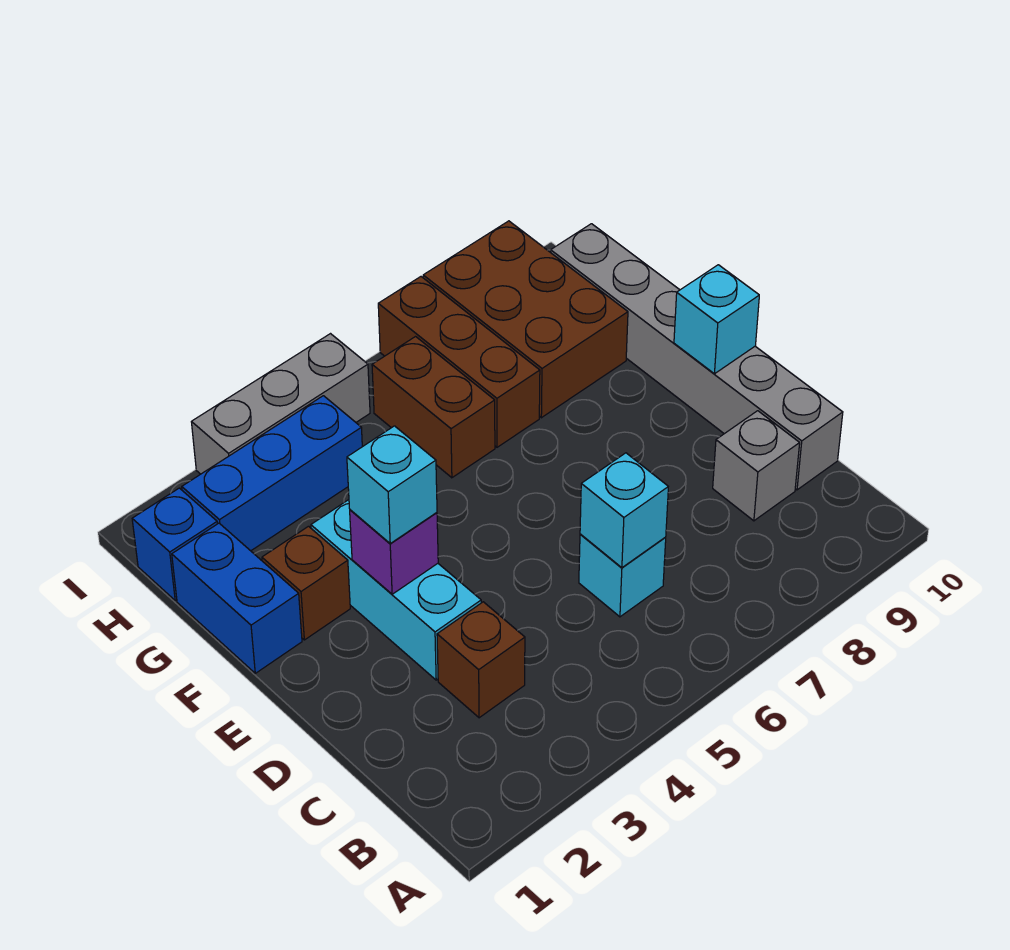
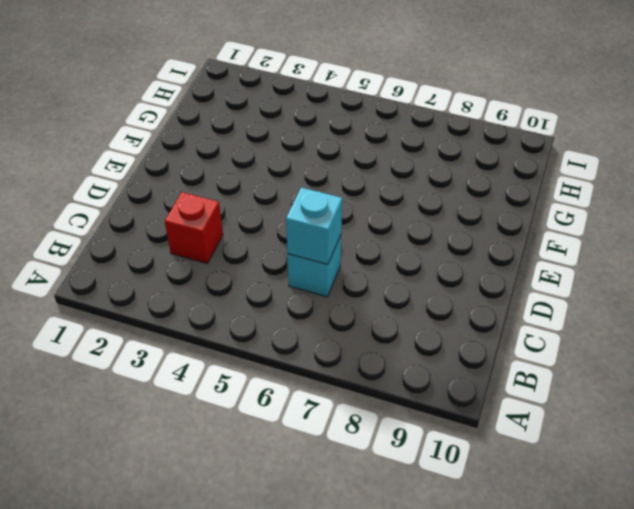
red 1x1 brick [165,192,223,263] -> brown 1x1 brick [437,602,525,718]
none -> grey 1x1 brick [713,411,800,521]
none -> grey 1x6 brick [551,224,843,490]
none -> cyan 1x3 brick [311,500,481,680]

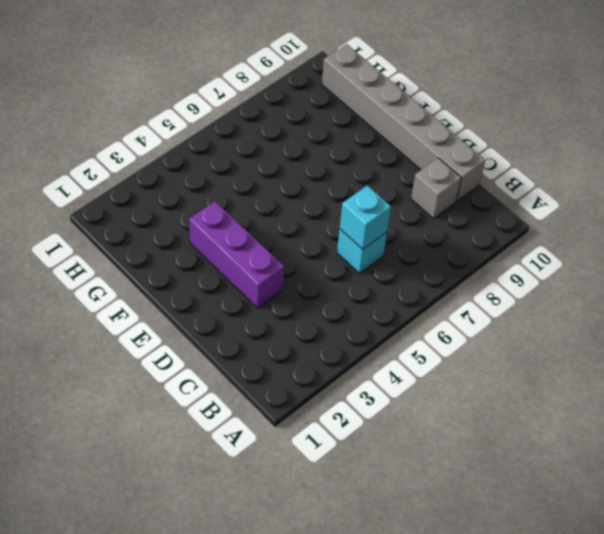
purple 1x3 brick [189,201,284,308] -> cyan 1x3 brick [311,500,481,680]
none -> brown 1x1 brick [437,602,525,718]
none -> blue 1x2 brick [172,523,302,673]
none -> brown 1x1 brick [262,526,350,640]

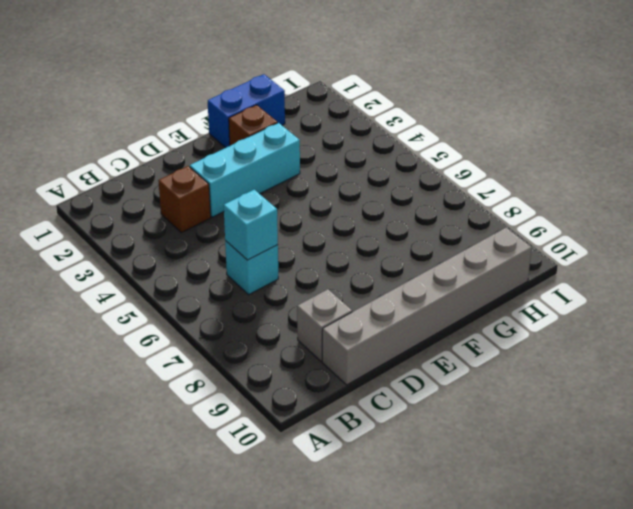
none -> brown 1x2 brick [372,337,495,478]
none -> brown 1x3 brick [378,277,540,447]
none -> brown 2x3 brick [423,221,628,418]

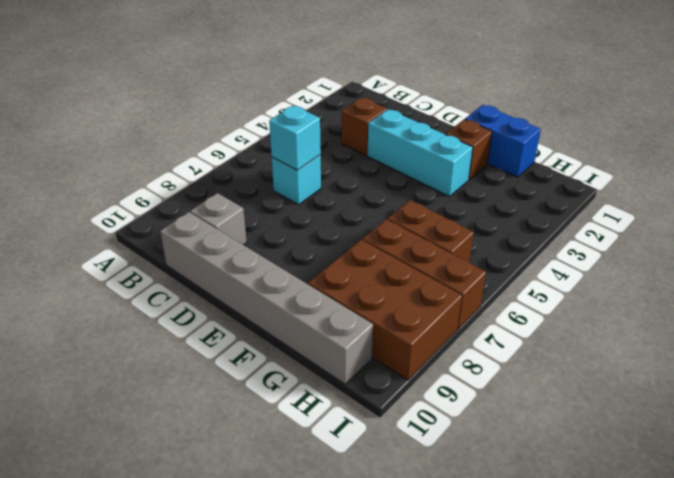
none -> blue 1x1 brick [132,488,217,600]
none -> blue 1x3 brick [182,396,362,551]
none -> grey 1x3 brick [192,334,370,474]

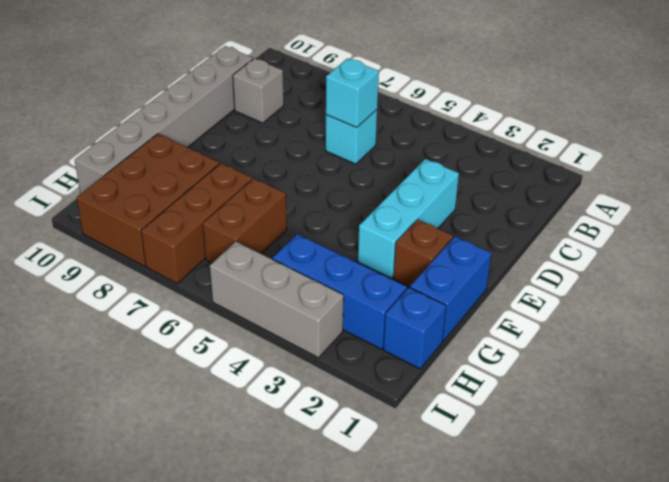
none -> brown 1x1 brick [437,602,525,718]
none -> purple 1x1 brick [350,510,438,594]
none -> cyan 1x1 brick [674,265,759,374]

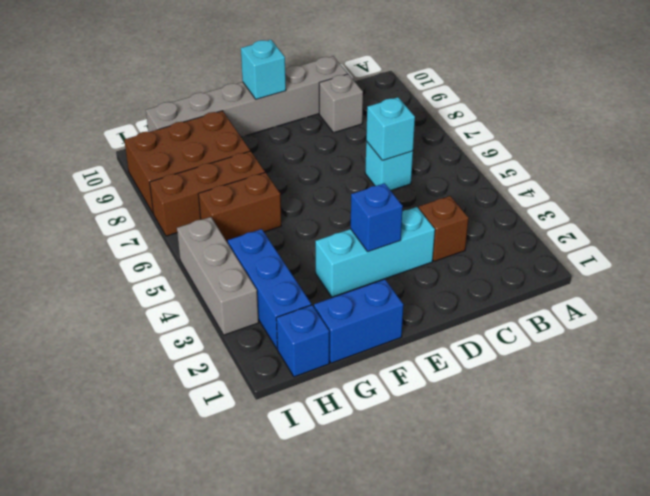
blue 1x1 brick [351,183,403,252] -> purple 1x1 brick [350,510,438,594]
none -> brown 1x1 brick [262,526,350,640]
none -> cyan 1x1 brick [347,426,437,543]

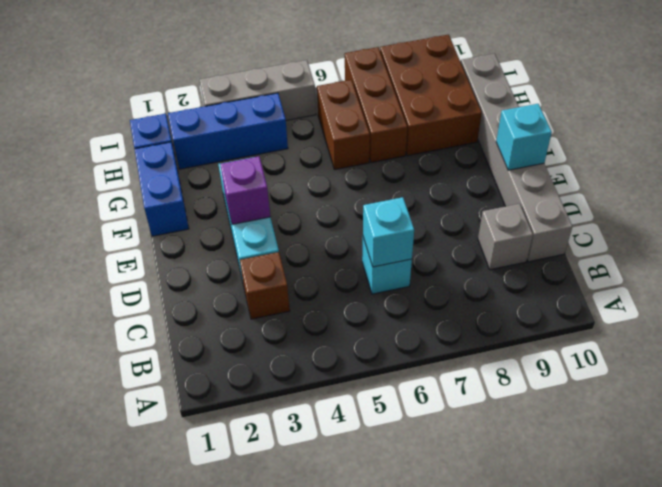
none -> brown 1x1 brick [262,526,350,640]
none -> cyan 1x1 brick [347,426,437,543]

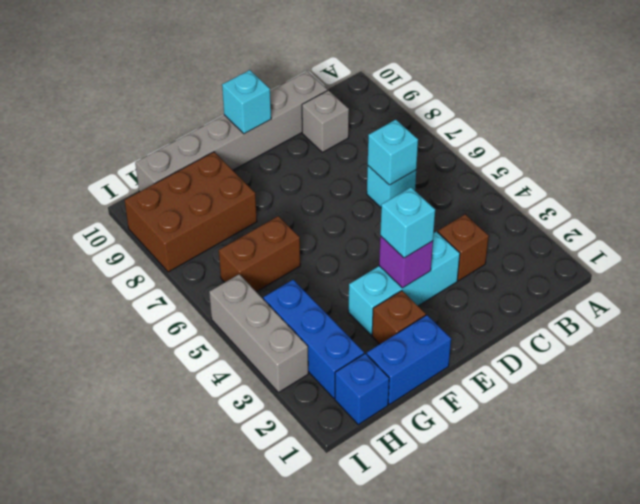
none -> brown 1x3 brick [378,277,540,447]

